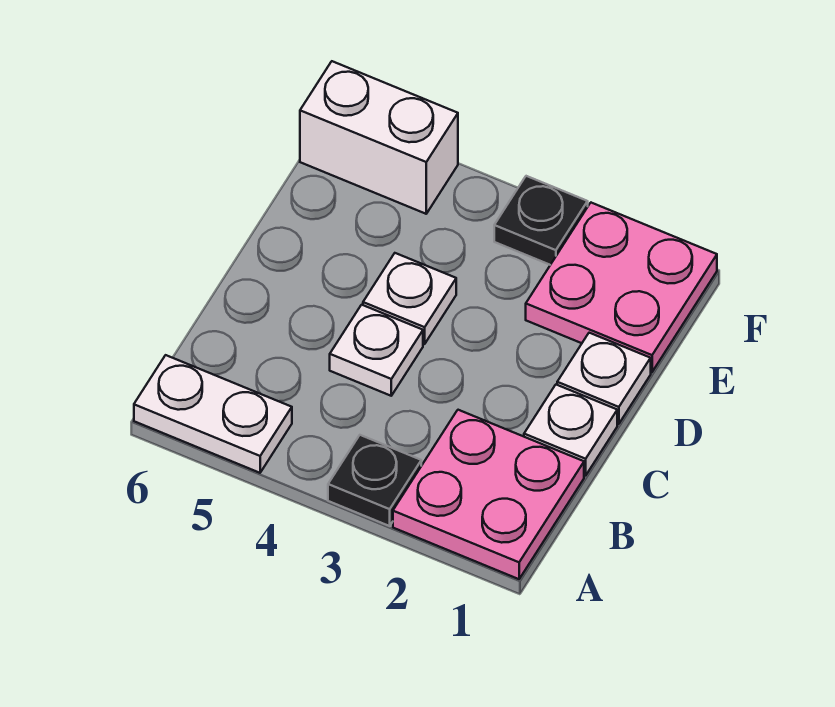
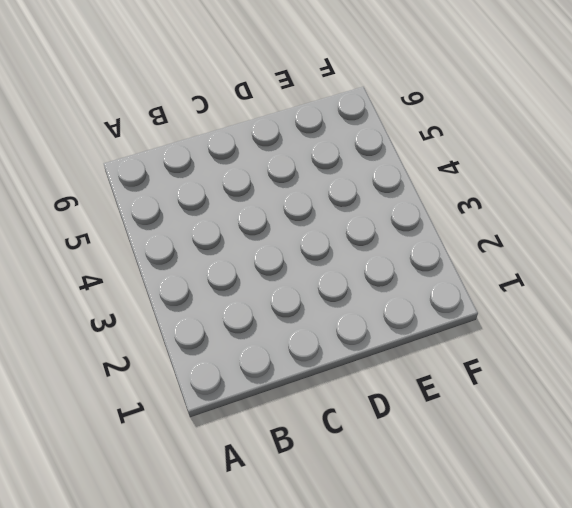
none -> pink 2x2 plate [393,410,584,579]
none -> black 1x1 plate [328,435,421,526]

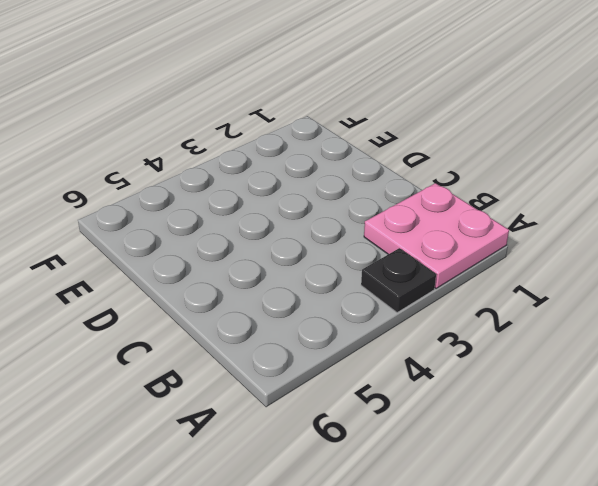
none -> white 1x2 plate [134,355,292,473]
none -> white 1x1 plate [524,385,617,476]

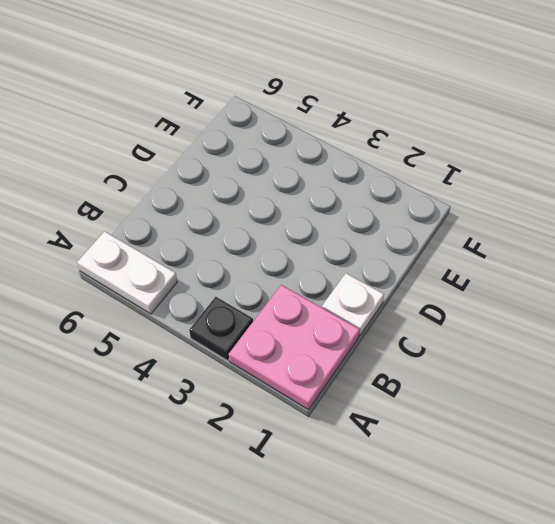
none -> white 1x1 plate [330,305,423,396]
none -> white 1x1 plate [557,333,651,424]

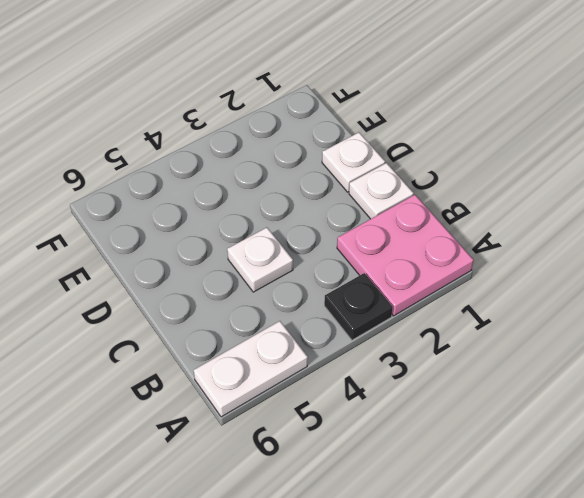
none -> white 1x1 plate [363,253,456,344]
none -> pink 2x2 plate [526,203,717,372]

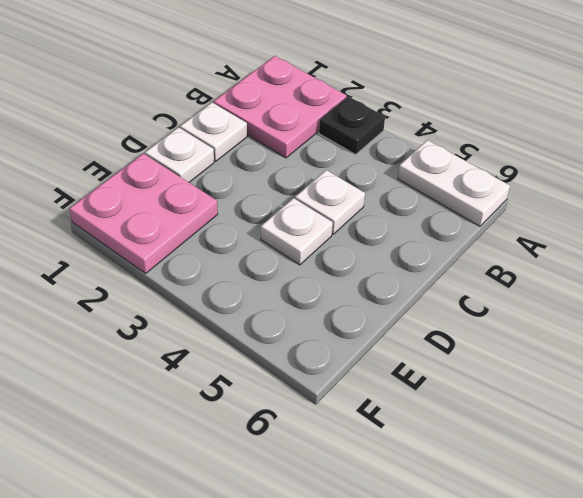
none -> black 1x1 plate [494,176,588,265]
none -> white 1x2 brick [300,61,458,214]

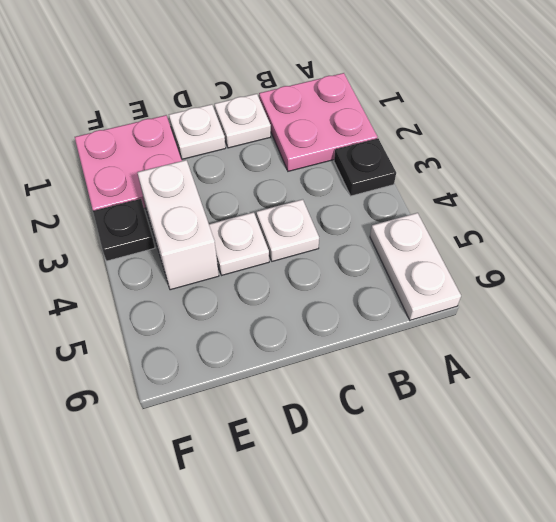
white 1x2 brick [137,160,219,290] -> white 1x2 brick moved to [300,61,458,214]

